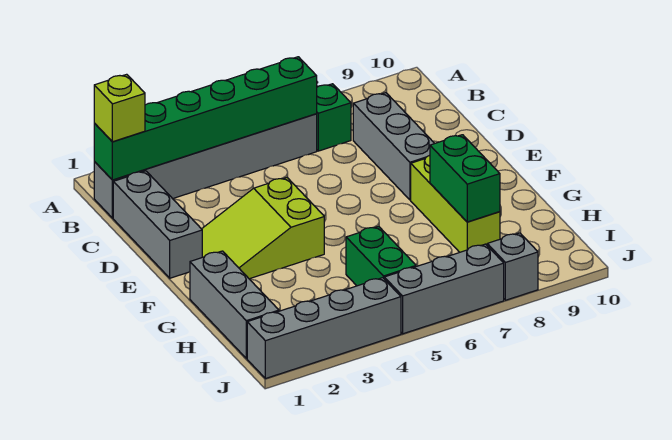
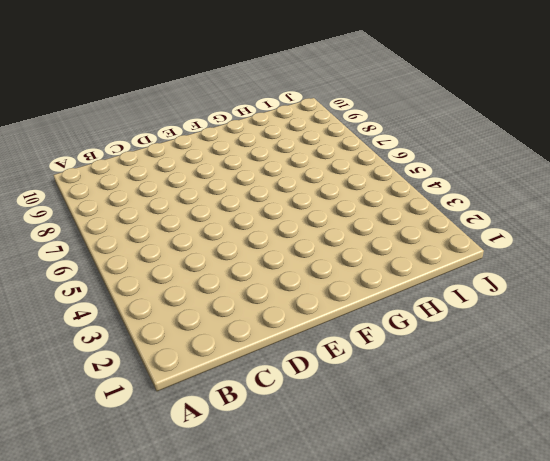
none -> grey 1x6 brick [94,114,317,218]
none -> green 1x1 brick [317,84,351,151]
none -> grey 1x3 brick [113,171,202,278]

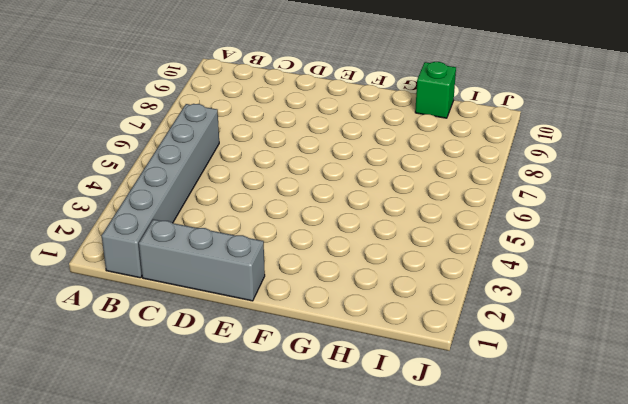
green 1x1 brick [415,62,456,118] -> green 1x1 brick moved to [317,84,351,151]
none -> grey 1x3 brick [353,93,435,200]
none -> lime 2x3 slope [202,178,324,279]
none -> lime 1x3 brick [411,155,500,252]

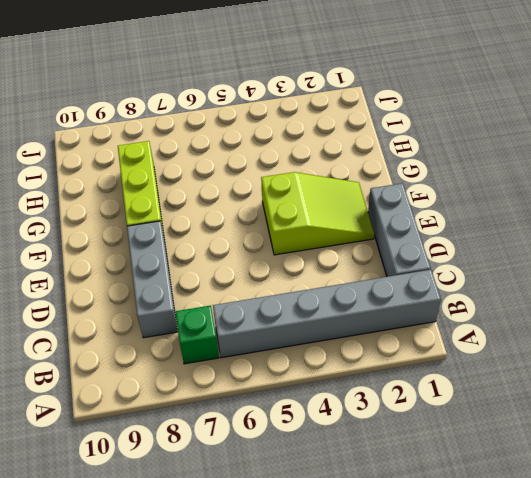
none -> grey 1x3 brick [190,251,279,358]
none -> green 1x2 brick [346,226,416,286]
none -> grey 1x4 brick [247,278,401,379]

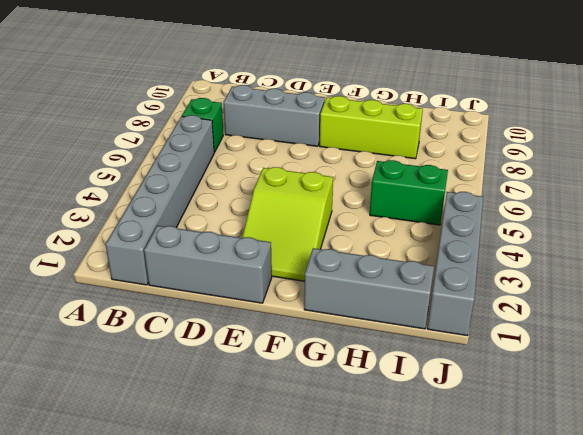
none -> grey 1x3 brick [384,244,504,334]
none -> grey 1x1 brick [487,233,538,300]
none -> green 1x6 brick [94,57,317,180]

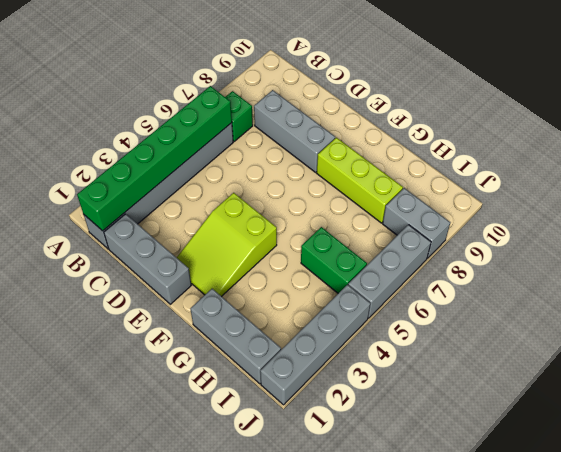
grey 1x2 brick [383,188,450,258] -> grey 1x1 brick [487,233,538,300]
none -> green 1x2 brick [430,135,500,222]
none -> lime 1x1 brick [94,74,145,142]

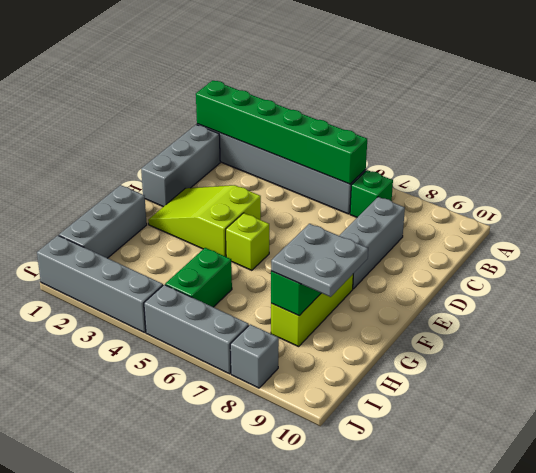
lime 1x1 brick [226,213,269,270] -> lime 1x1 brick moved to [94,74,145,142]
grey 2x2 plate [271,224,368,297] -> none

